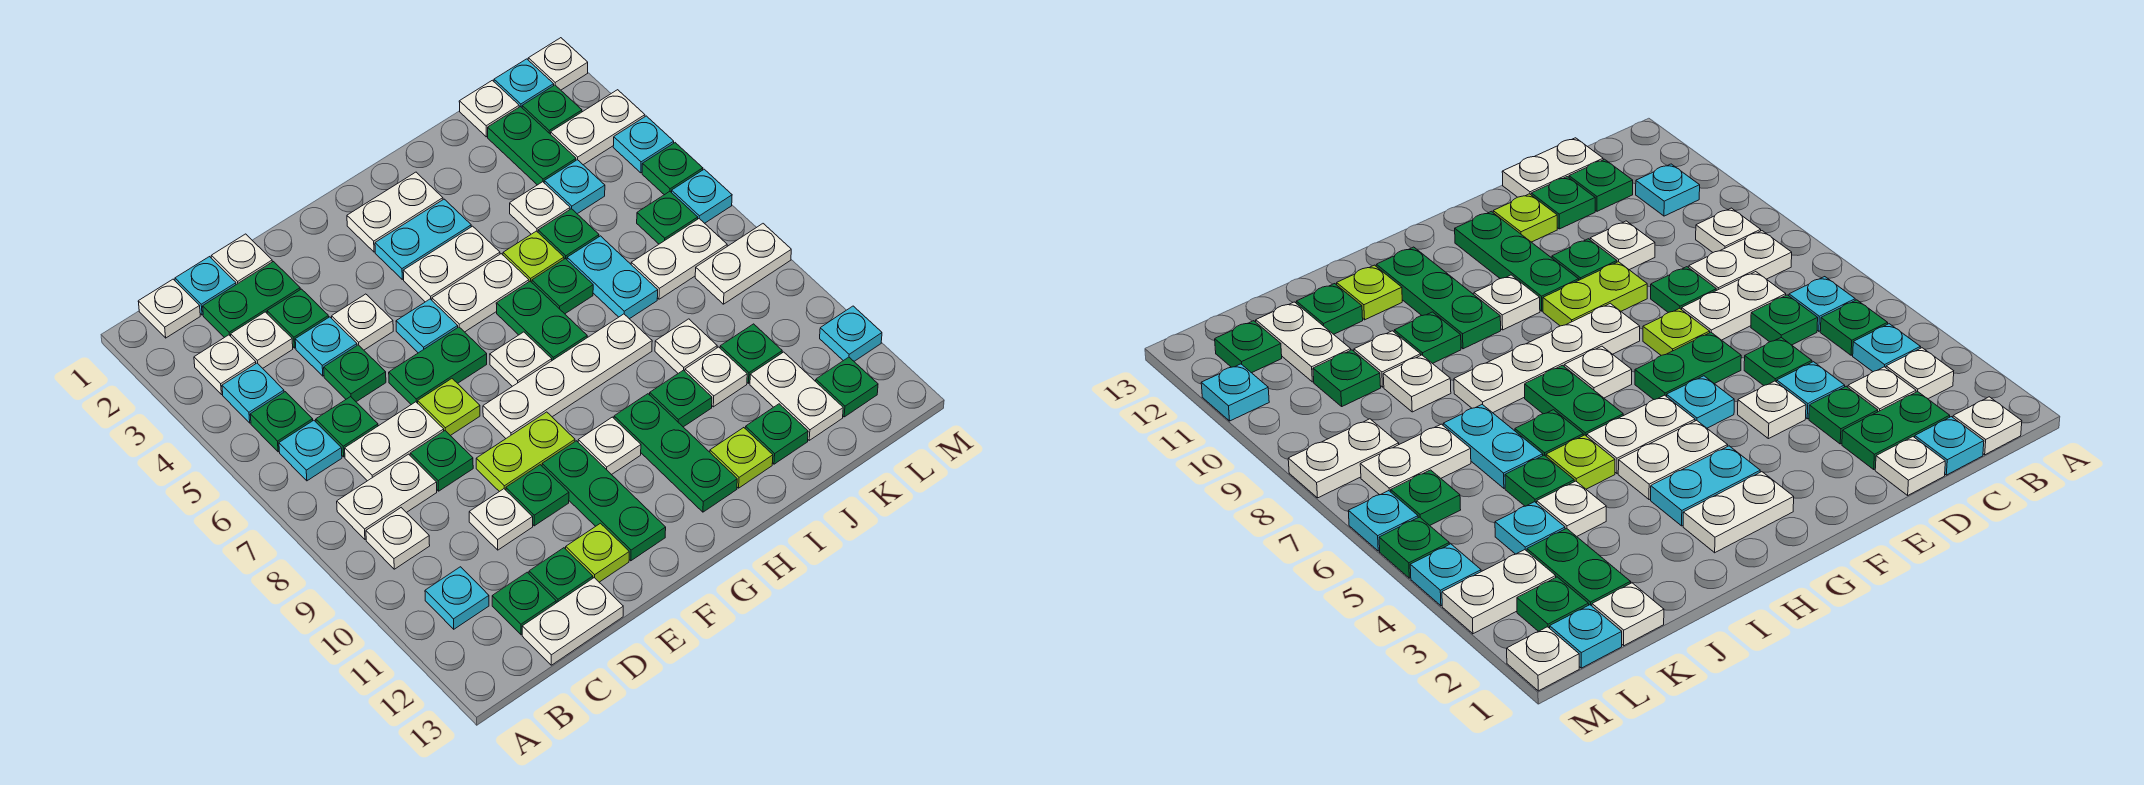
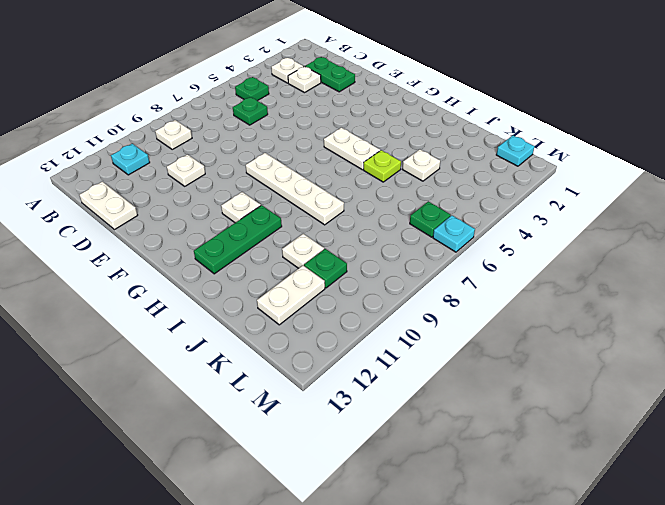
none -> white 1x1 plate [138,279,200,338]
none -> cyan 1x1 plate [222,363,284,423]
none -> cyan 1x1 plate [279,420,342,481]
none -> white 1x2 plate [337,454,437,539]

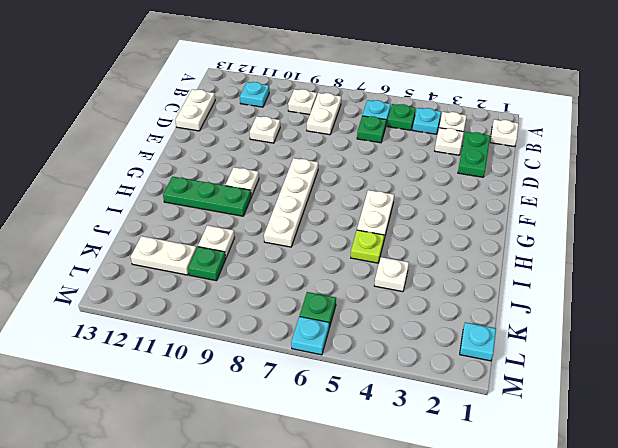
none -> cyan 1x1 plate [175,257,236,315]
none -> white 1x2 plate [345,402,444,481]
none -> green 1x1 plate [492,572,556,635]
none -> white 1x1 plate [211,234,272,285]

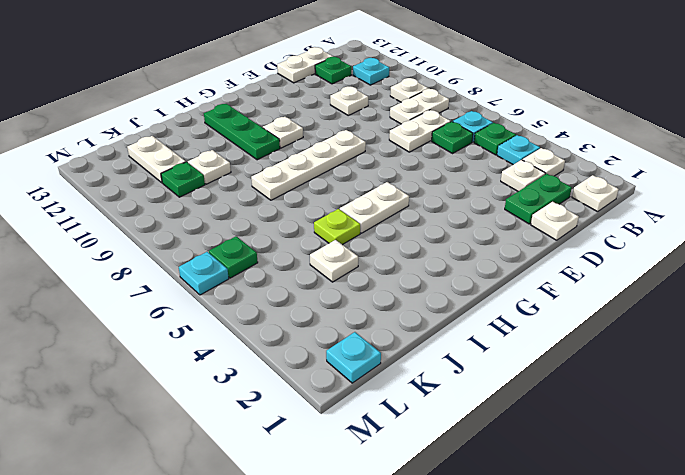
none -> cyan 1x1 plate [175,257,236,315]
none -> green 1x1 plate [267,289,329,348]
none -> cyan 1x1 plate [295,317,357,376]
none -> green 1x1 plate [324,345,386,402]

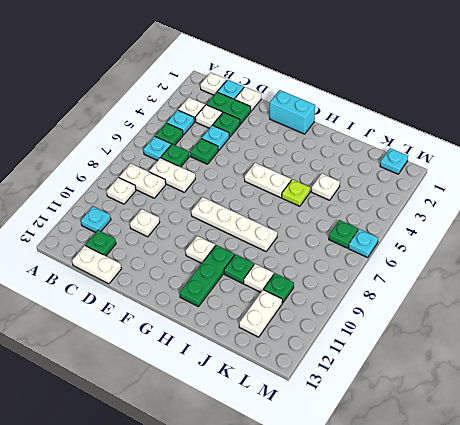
cyan 1x2 brick [270,90,315,134] -> none
none -> green 1x1 plate [410,431,473,491]
none -> green 1x1 plate [529,548,593,603]
none -> white 1x1 plate [332,294,393,350]
none -> green 1x2 plate [389,327,487,405]

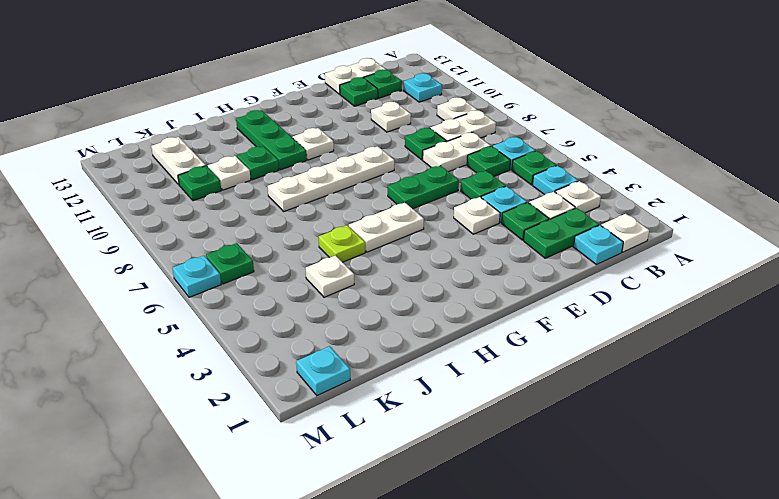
none -> white 1x1 plate [211,234,272,285]
none -> lime 1x1 plate [418,379,480,436]
none -> lime 1x2 plate [476,412,575,492]
none -> green 1x1 plate [506,465,569,526]

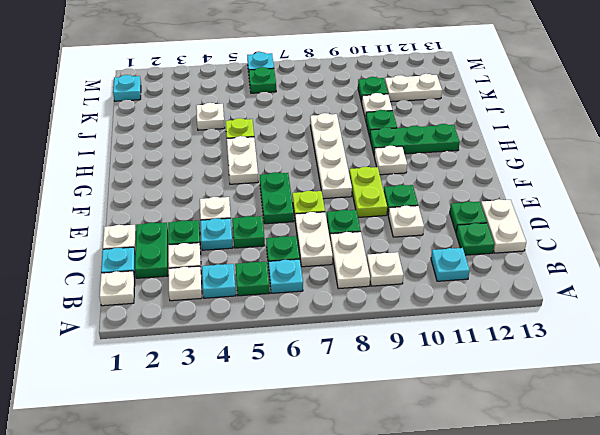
none -> lime 1x1 plate [566,523,629,582]
none -> cyan 1x1 plate [396,299,458,353]
none -> green 1x3 plate [542,441,666,561]
none -> white 1x2 plate [347,172,443,252]

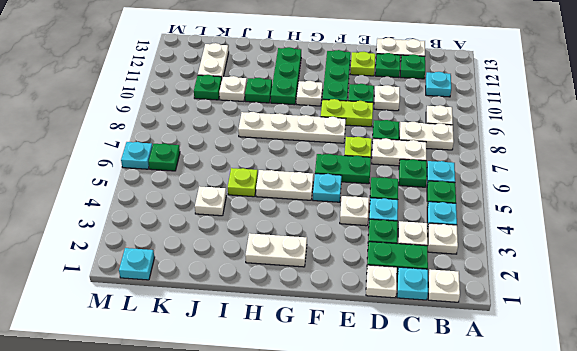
none -> cyan 1x2 plate [375,199,471,279]
none -> white 1x2 plate [403,226,500,302]
none -> white 1x1 plate [490,332,552,386]
none -> green 1x2 plate [496,281,587,360]

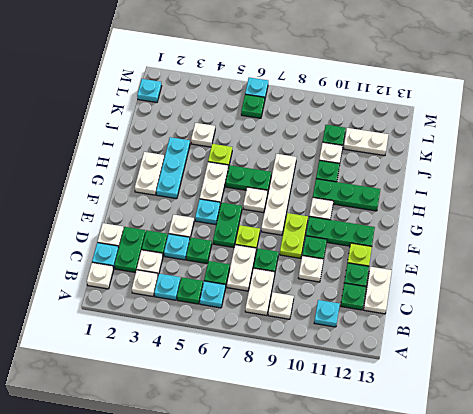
cyan 1x3 plate [156,137,190,199] -> cyan 1x2 plate [375,199,471,279]
none -> white 1x2 plate [403,226,500,302]
none -> green 1x1 plate [532,258,593,314]
none -> lime 1x1 plate [710,428,773,488]
none -> green 1x1 plate [538,209,599,259]

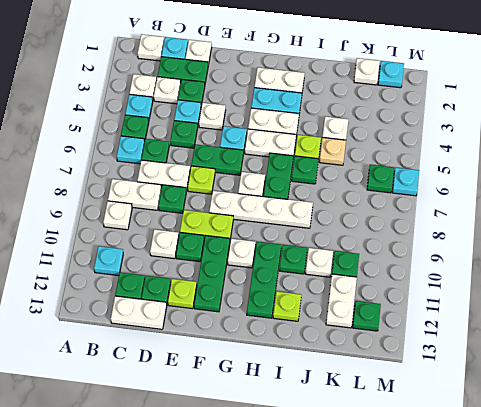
tan 1x1 plate [319,137,346,165] -> green 1x1 plate [538,209,599,259]
none -> cyan 1x2 plate [567,236,658,319]
none -> white 1x1 plate [655,319,717,373]
none -> green 1x1 plate [745,404,808,464]
none -> green 1x2 plate [488,107,576,185]

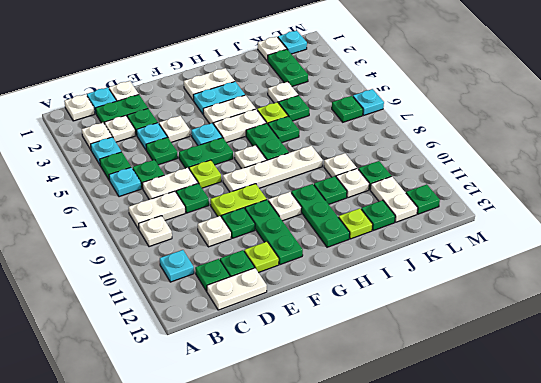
none -> cyan 1x2 plate [567,236,658,319]
none -> cyan 1x1 plate [544,160,605,214]
none -> white 1x2 plate [631,219,727,299]
none -> green 1x1 plate [522,85,582,134]

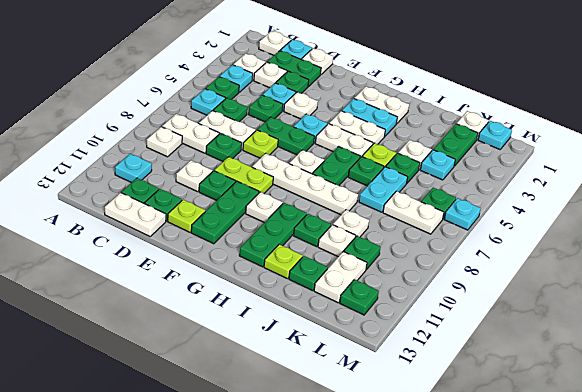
none -> green 1x1 plate [522,85,582,134]
none -> white 1x2 plate [551,90,645,165]
none -> white 1x2 plate [695,224,791,304]
none -> white 1x1 plate [528,38,588,90]

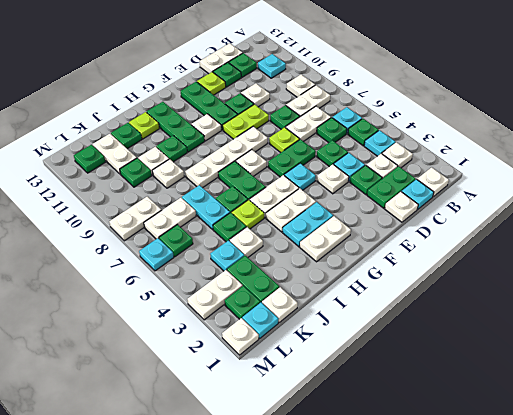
none -> cyan 1x1 plate [613,116,674,173]
none -> green 1x1 plate [642,143,703,195]
none -> cyan 1x1 plate [820,306,882,361]

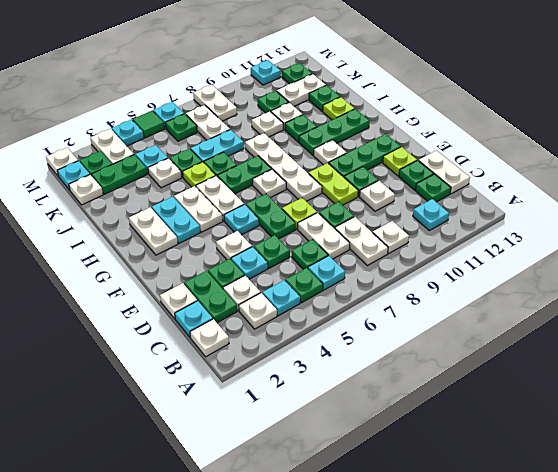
green 1x1 tile [133,111,165,138] -> green 1x1 plate [642,143,703,195]

